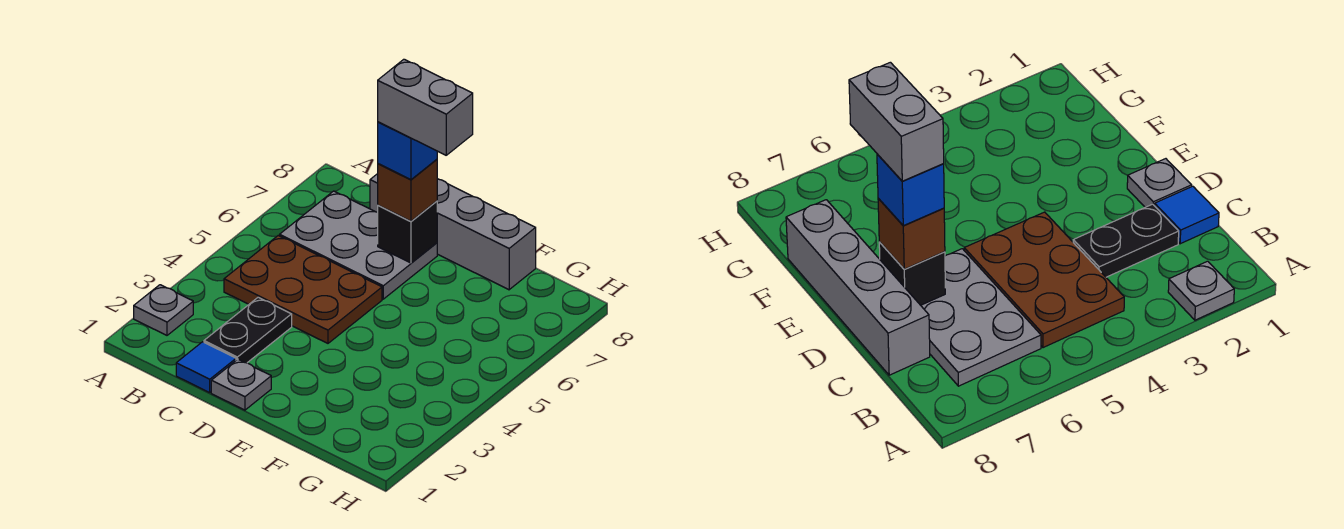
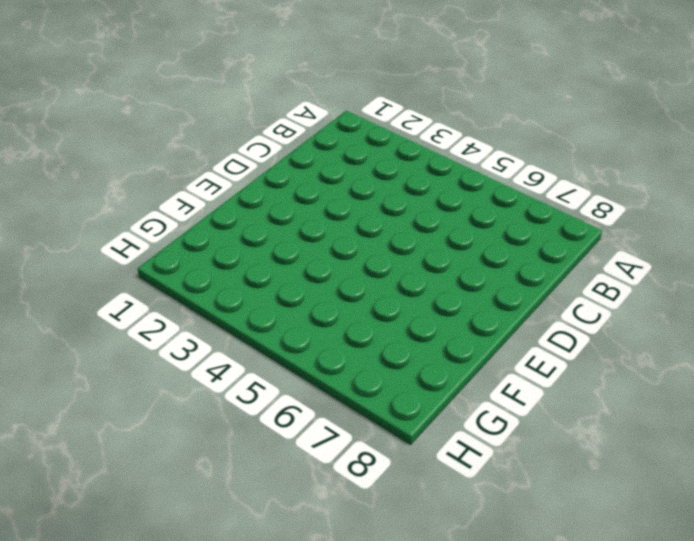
none -> grey 1x1 plate [134,285,193,335]
none -> brown 2x3 plate [224,236,382,343]

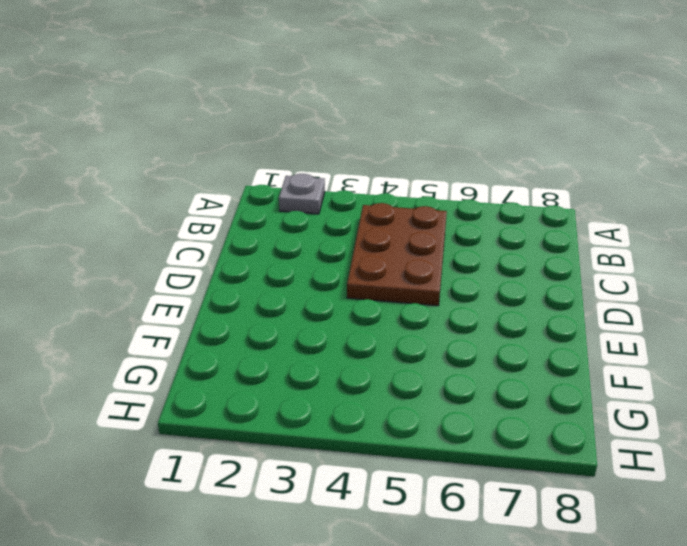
none -> grey 2x3 plate [280,191,437,299]
none -> blue 1x1 tile [176,342,236,393]

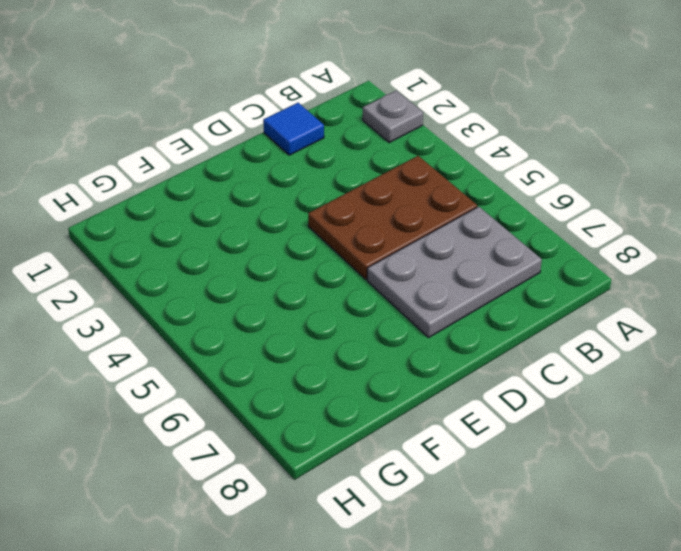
none -> black 1x2 plate [204,297,292,363]
none -> grey 1x4 brick [370,174,536,290]

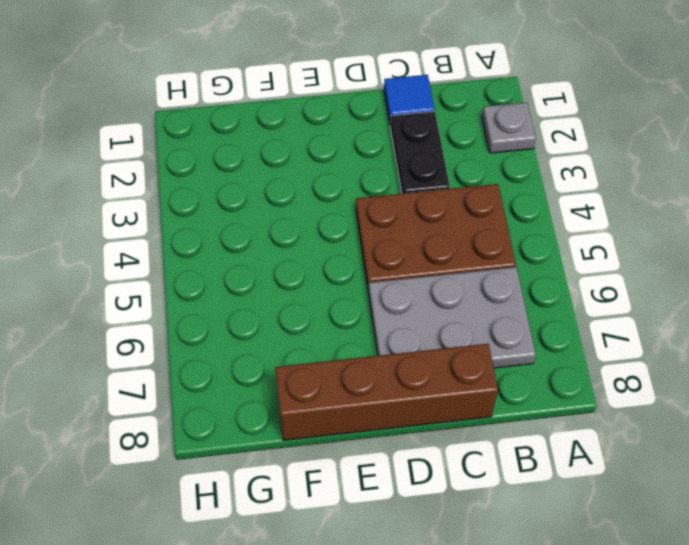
brown 1x4 brick [275,344,498,440] -> grey 1x4 brick [370,174,536,290]
none -> grey 1x1 plate [211,359,271,410]
none -> black 1x1 brick [378,201,437,263]

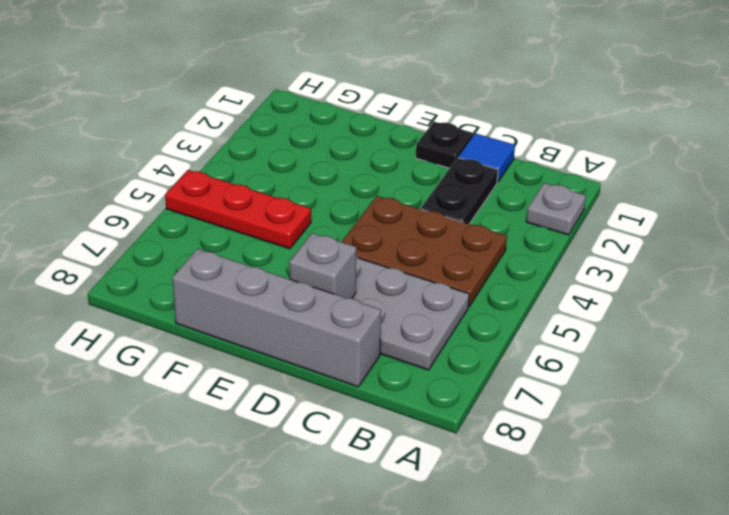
black 1x1 plate [416,122,473,168] -> grey 1x1 plate [211,359,271,410]
grey 1x1 brick [289,233,356,298] -> black 1x1 brick [378,201,437,263]
red 1x3 plate [165,170,311,249] -> none
none -> brown 1x1 brick [378,159,437,221]
none -> blue 1x1 brick [378,122,437,180]

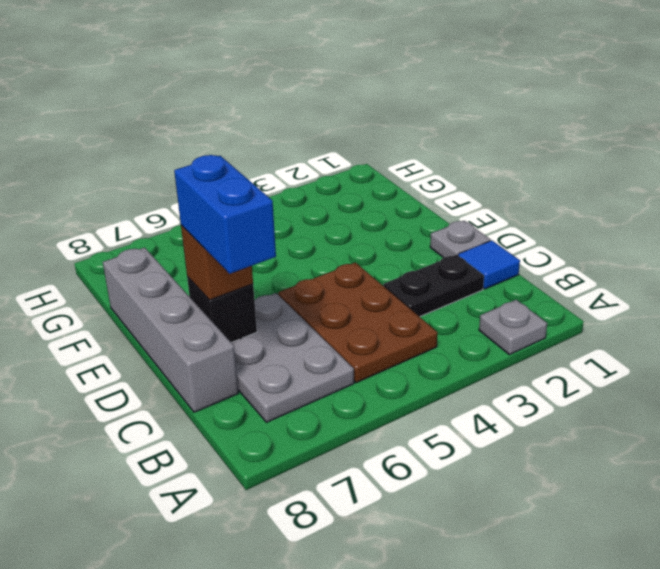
blue 1x2 brick [174,155,276,274] -> blue 1x1 brick [378,122,437,180]
none -> grey 1x2 brick [378,59,473,155]

